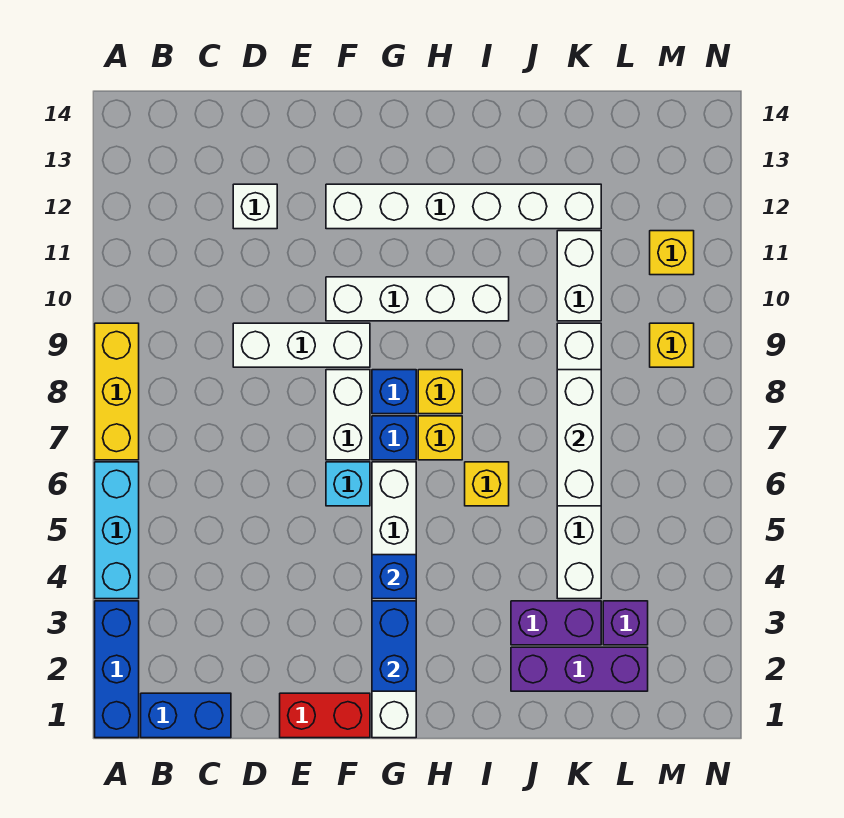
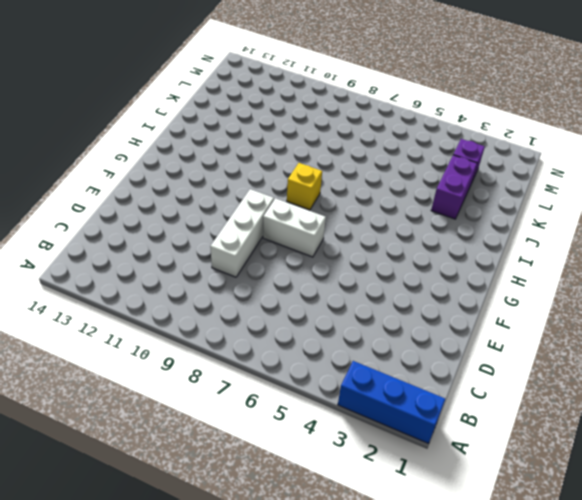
none -> cyan 1x3 brick [95,462,139,599]
none -> yellow 1x3 brick [95,323,139,460]
none -> blue 1x2 brick [141,693,231,738]

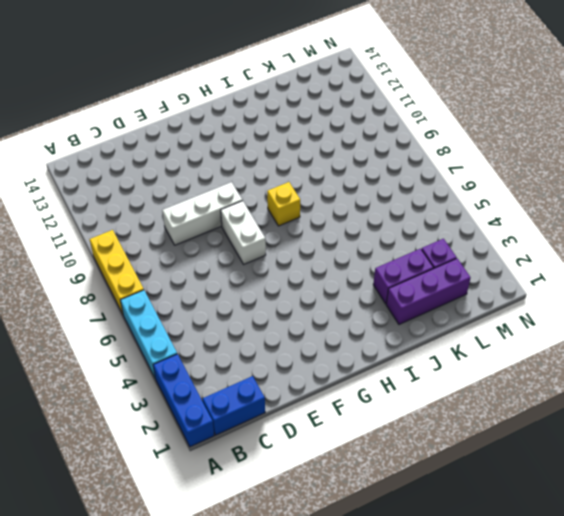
none -> white 1x1 brick [233,184,277,229]
none -> red 1x2 brick [280,693,370,738]
none -> cyan 1x1 brick [326,462,370,506]

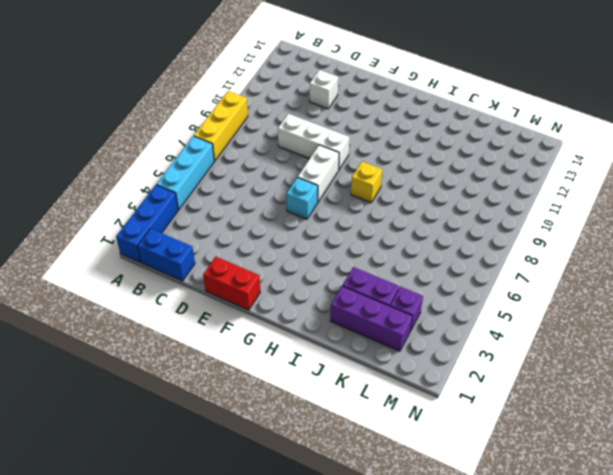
none -> white 1x4 brick [326,277,509,321]
none -> white 1x6 brick [326,184,601,229]
none -> white 1x6 brick [372,462,416,738]

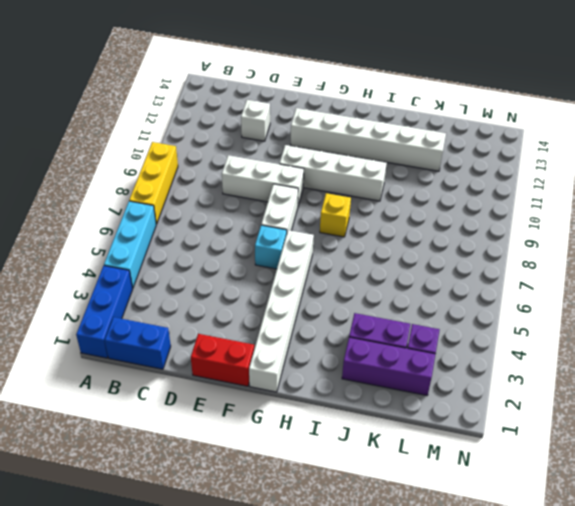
none -> blue 1x1 brick [372,416,416,460]
none -> blue 1x1 brick [372,370,416,414]
none -> yellow 1x1 brick [418,416,462,460]

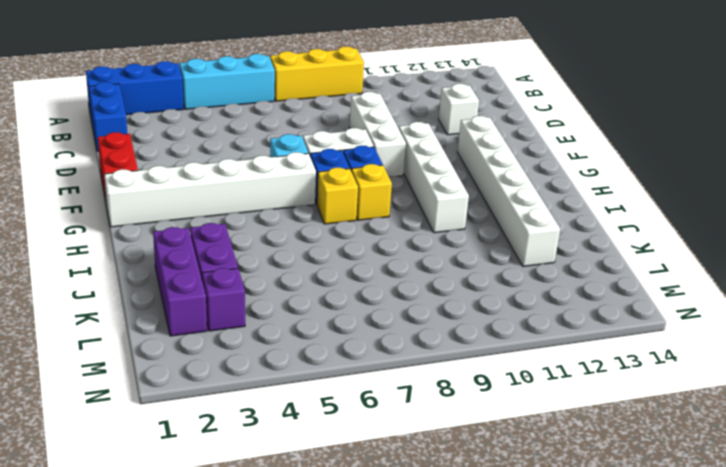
none -> yellow 1x1 brick [465,462,509,506]
none -> white 1x6 brick [557,323,601,599]
none -> white 1x2 brick [557,231,601,321]

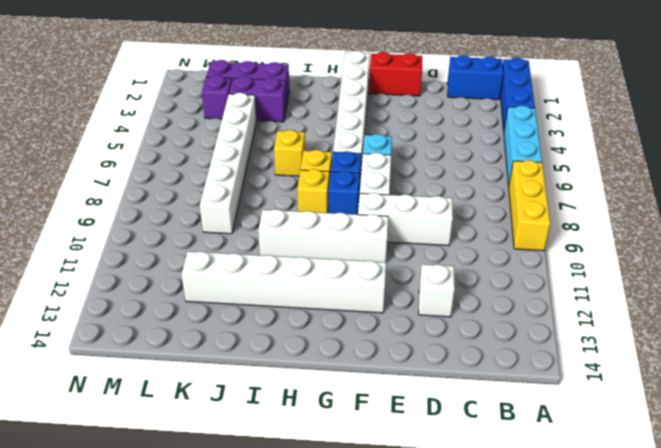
none -> white 1x2 brick [557,231,601,321]
none -> yellow 1x1 brick [650,323,694,367]
none -> yellow 1x1 brick [650,231,694,275]

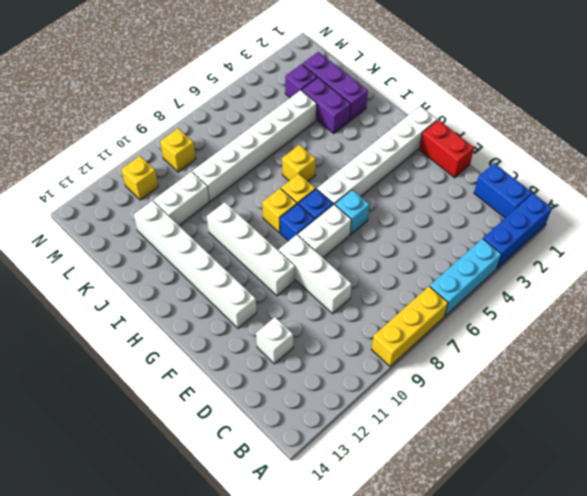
none -> blue 1x2 brick [372,601,416,691]
none -> blue 1x1 brick [372,555,416,599]
none -> white 1x3 brick [557,370,601,506]

